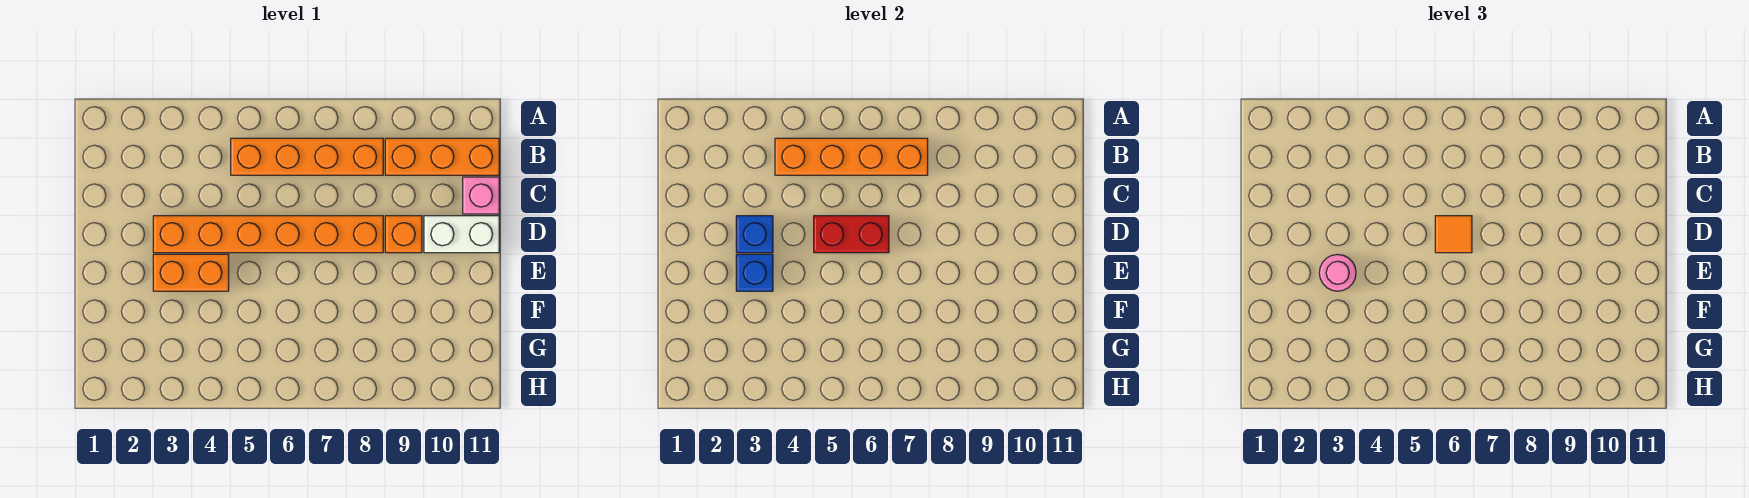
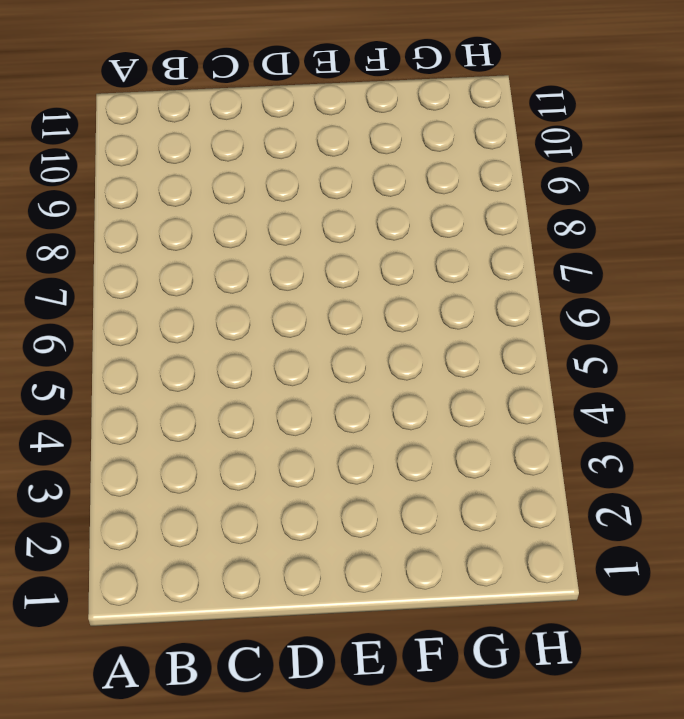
none -> orange 1x4 brick [231,138,383,175]
none -> orange 1x3 brick [385,138,499,175]
none -> pink 1x1 brick [463,177,499,214]

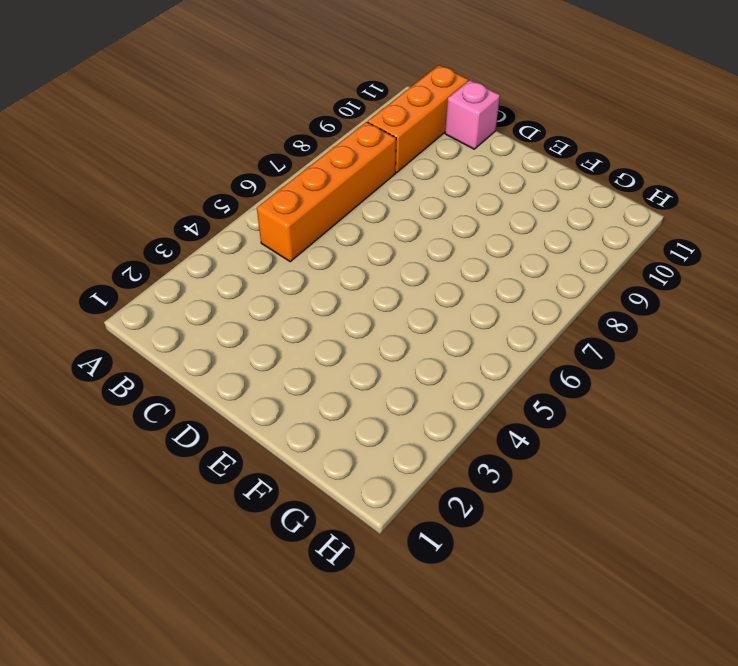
none -> orange 1x6 brick [153,216,383,253]
none -> orange 1x1 brick [385,216,422,253]
none -> white 1x2 brick [424,216,499,253]

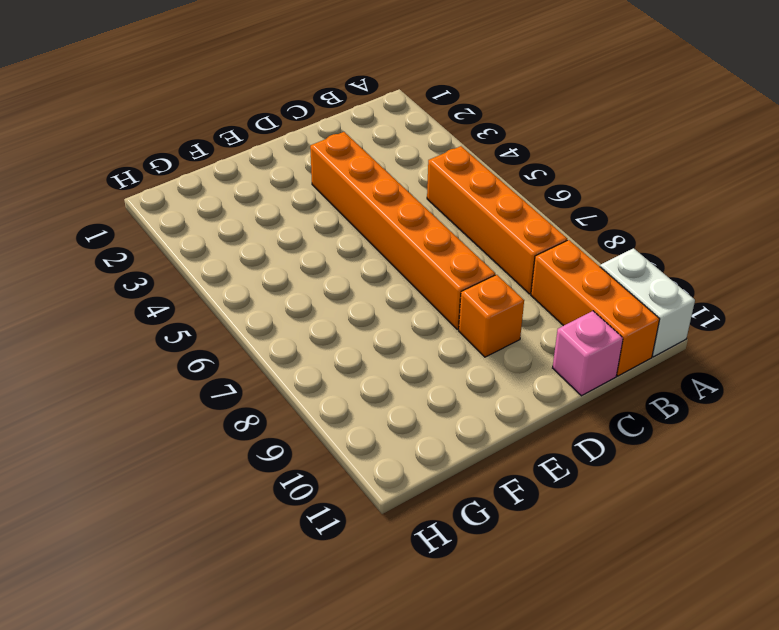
white 1x2 brick [600,248,695,357] -> white 1x2 brick moved to [424,216,499,253]
none -> orange 1x2 brick [153,254,229,291]
none -> orange 1x4 brick [775,138,928,175]
none -> blue 1x1 brick [736,216,773,253]

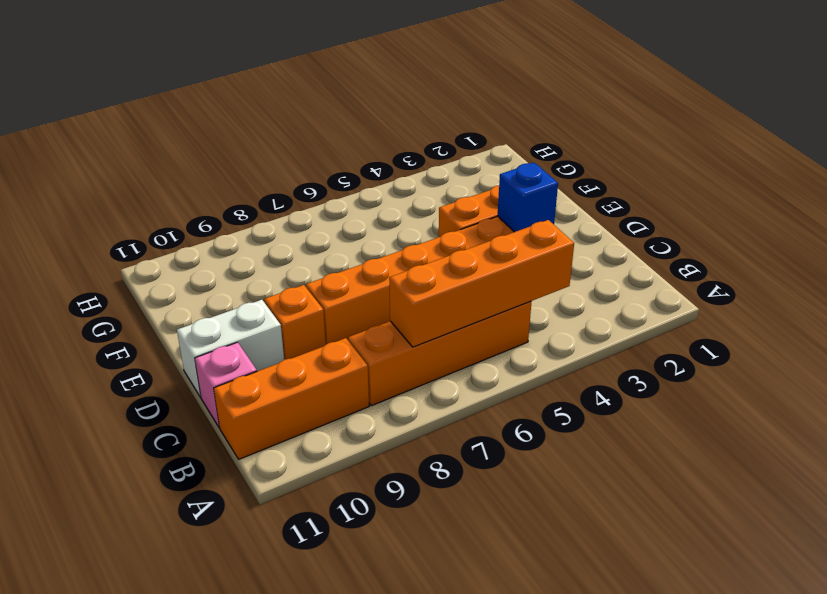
none -> red 1x2 brick [814,216,889,253]
none -> blue 1x1 brick [736,254,773,291]
none -> orange 1x1 tile [1435,216,1472,253]

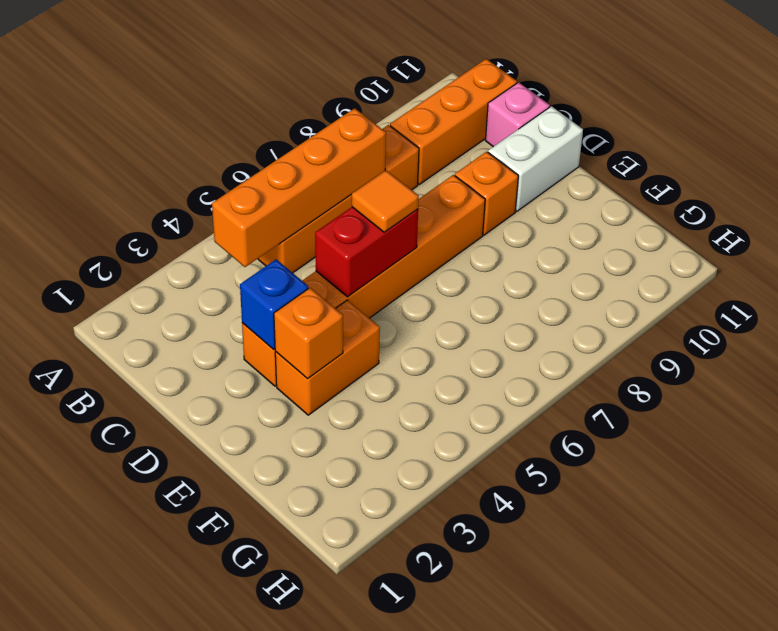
orange 1x1 brick [274,288,343,379] -> blue 1x1 brick [736,254,773,291]
none -> pink 1x1 round brick [1319,254,1356,291]

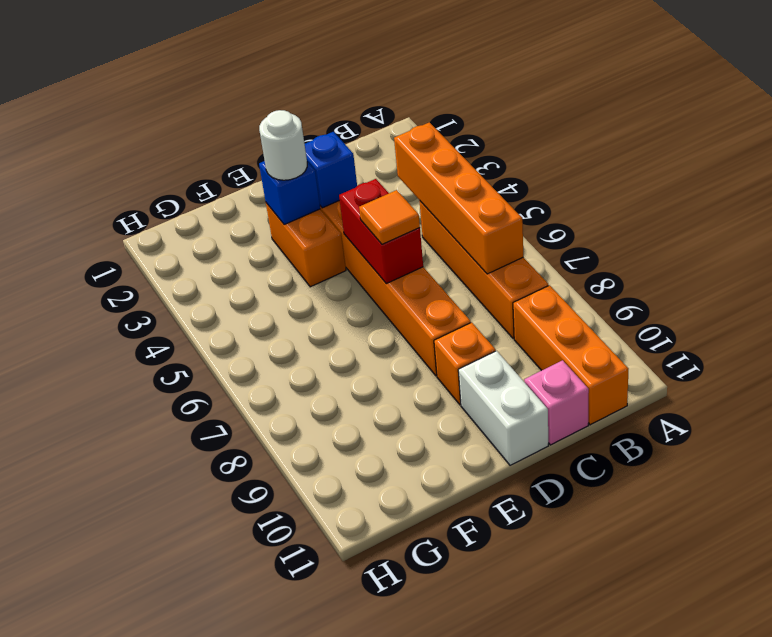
white 1x1 round brick [259,110,307,180] -> pink 1x1 round brick [1319,254,1356,291]

